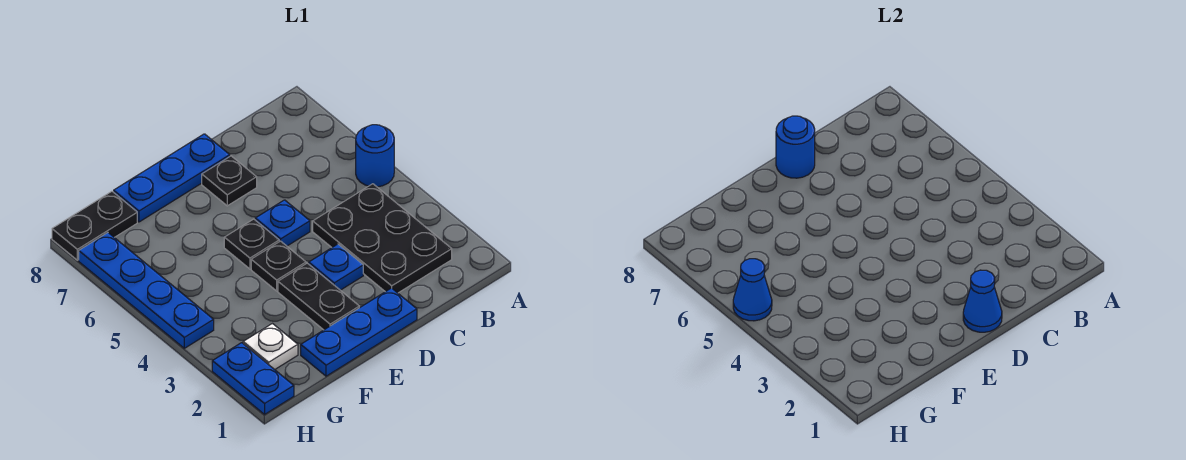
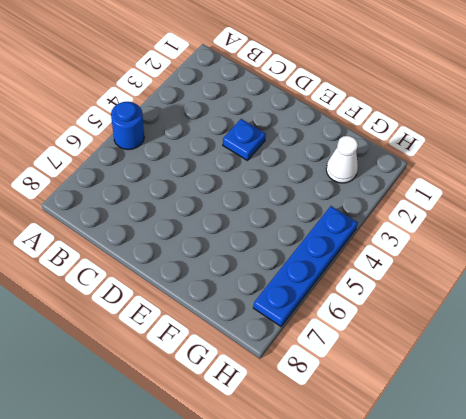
white 1x1 cone [326,136,358,183] -> white 1x1 plate [243,324,298,370]
none -> black 2x3 plate [313,184,452,293]
none -> blue 1x3 plate [301,288,417,376]
none -> blue 1x1 plate [255,200,310,246]

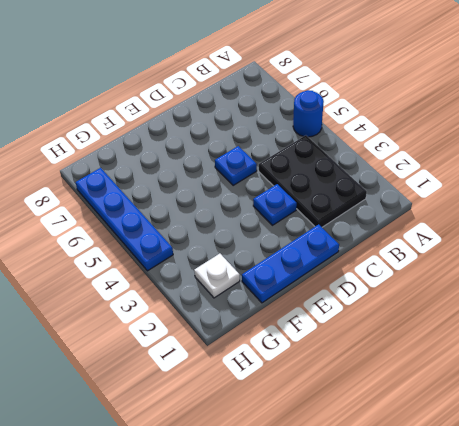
none -> black 1x1 plate [202,156,257,206]
none -> blue 1x3 plate [114,134,230,222]
none -> black 1x2 plate [278,263,359,330]

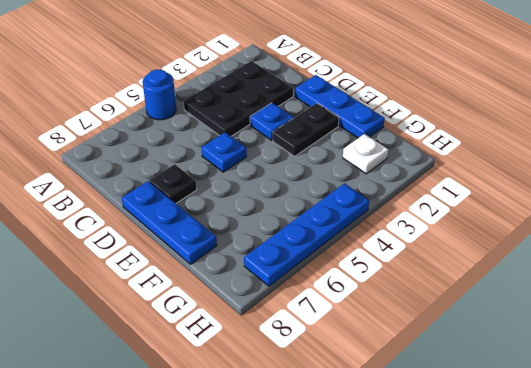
none -> black 1x1 plate [251,241,306,291]
none -> black 1x1 plate [224,219,279,269]
none -> black 1x2 plate [52,191,137,260]

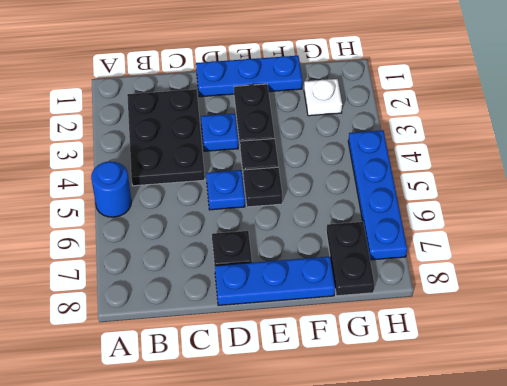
black 1x2 plate [326,222,375,296] -> black 1x2 plate turned to [52,191,137,260]
none -> blue 1x2 plate [212,343,294,414]
none -> blue 1x1 cone [963,270,1002,332]
none -> blue 1x1 round brick [776,116,815,178]

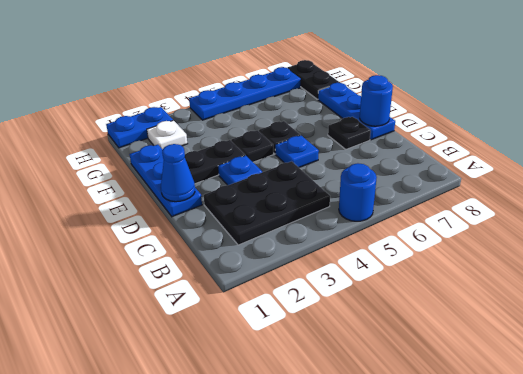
none -> blue 1x1 cone [733,259,772,321]

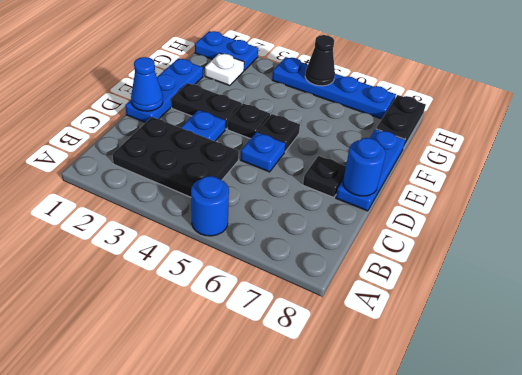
black 1x1 cone [305,35,335,86] -> blue 1x1 cone [733,259,772,321]

